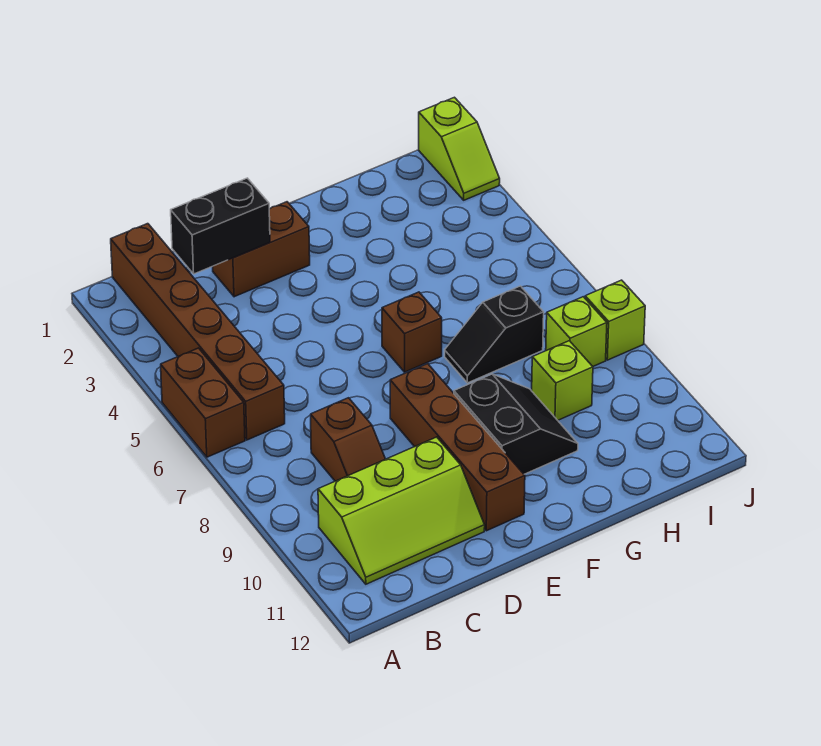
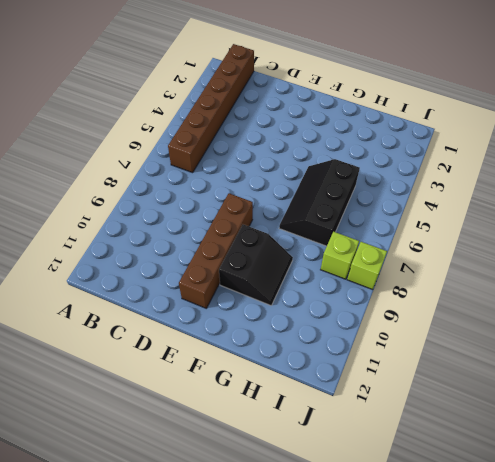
black 2x3 slope [279,159,360,246] -> black 1x2 slope [445,286,544,383]
none -> brown 1x2 brick [161,348,245,457]
none -> lime 2x3 slope [318,437,485,584]
none -> brown 1x2 slope [311,398,385,481]

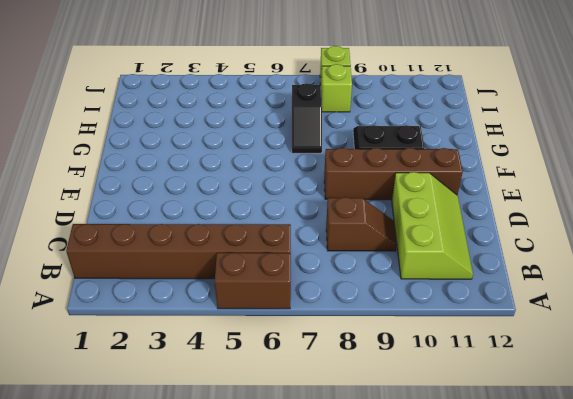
none -> brown 1x2 brick [213,202,310,297]
none -> brown 1x1 brick [382,292,442,372]
none -> lime 1x1 brick [532,341,593,420]

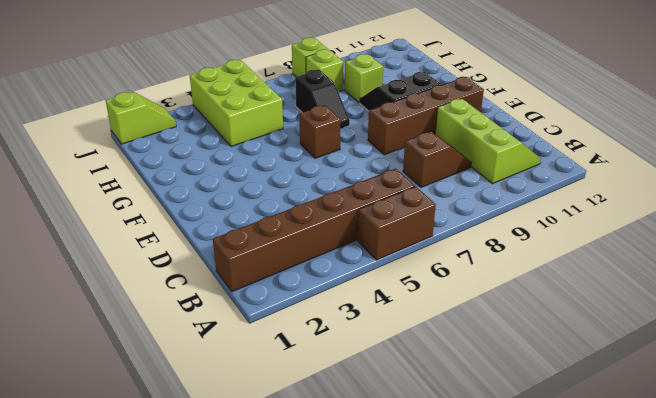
lime 2x3 brick [190,60,283,147] -> none
none -> brown 1x2 brick [213,202,310,297]
none -> black 1x2 brick [171,178,270,274]

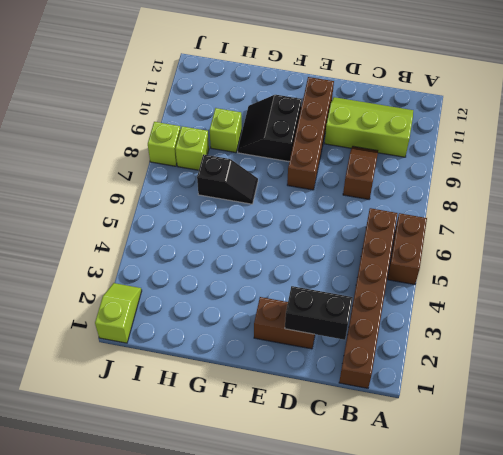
none -> brown 1x1 brick [382,292,442,372]

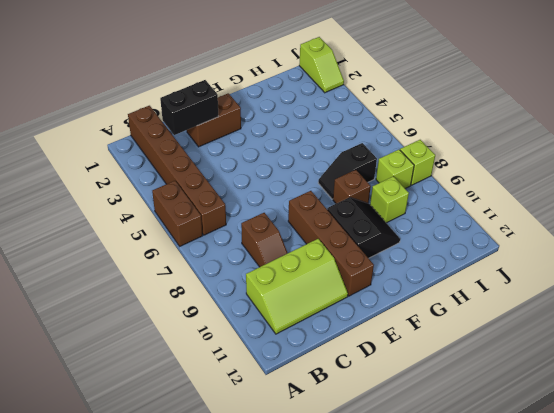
brown 1x1 brick [333,170,371,204] -> brown 1x1 brick moved to [382,292,442,372]

